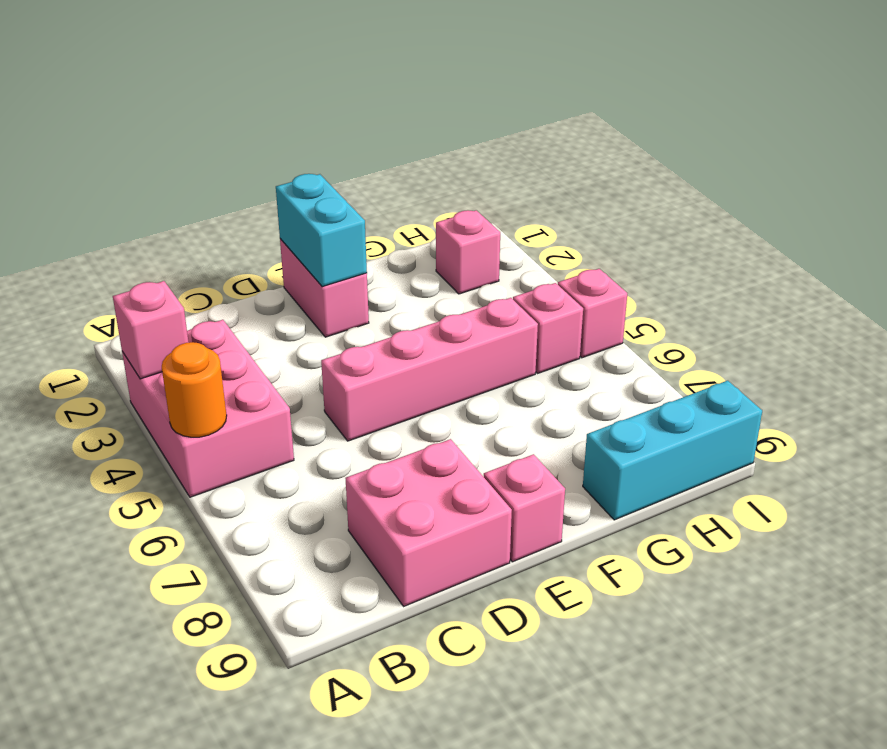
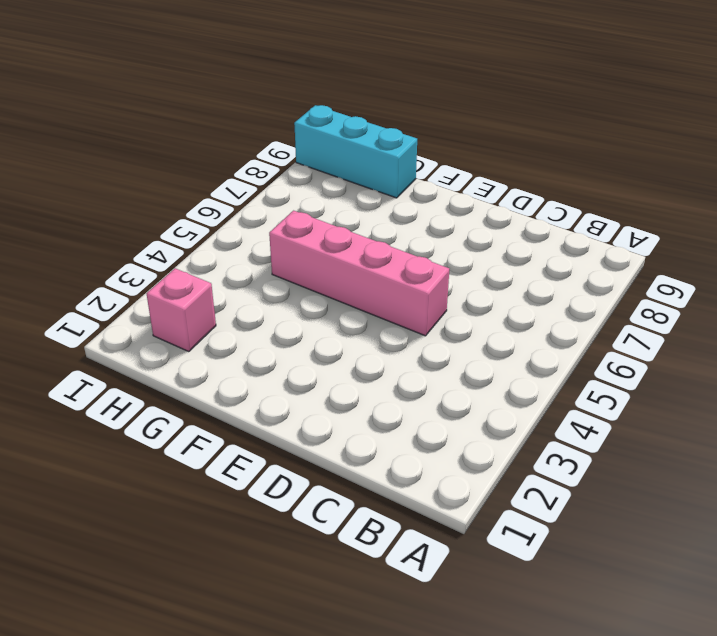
none -> pink 2x3 brick [122,320,294,497]
none -> pink 2x2 brick [345,439,512,606]
none -> pink 1x2 brick [280,239,369,337]

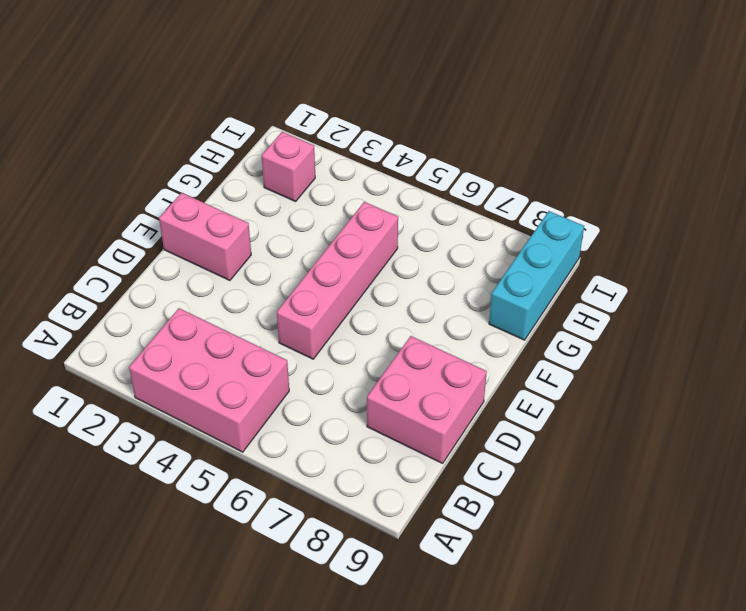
none -> pink 1x1 brick [484,454,565,562]
none -> pink 1x1 brick [513,283,583,373]
none -> pink 1x1 brick [558,269,627,358]

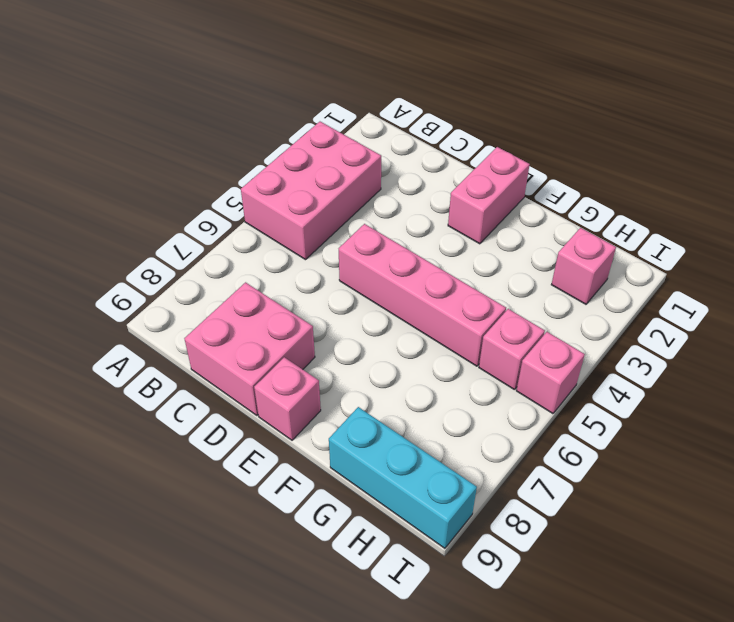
none -> pink 1x1 brick [113,281,189,379]
none -> orange 1x1 round brick [162,342,227,437]
none -> cyan 1x2 brick [276,174,367,287]

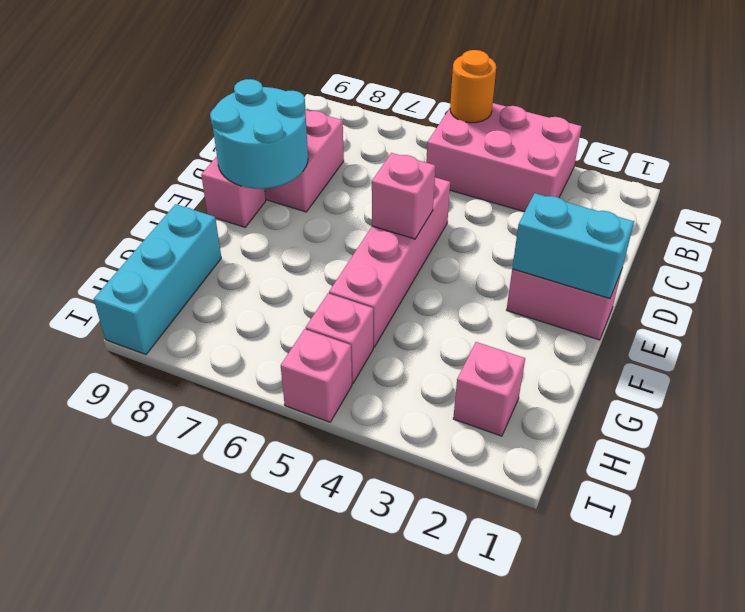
cyan 2x2 round brick [210,79,308,189] -> none
pink 1x1 brick [372,153,435,239] -> pink 1x1 brick moved to [113,281,189,379]

